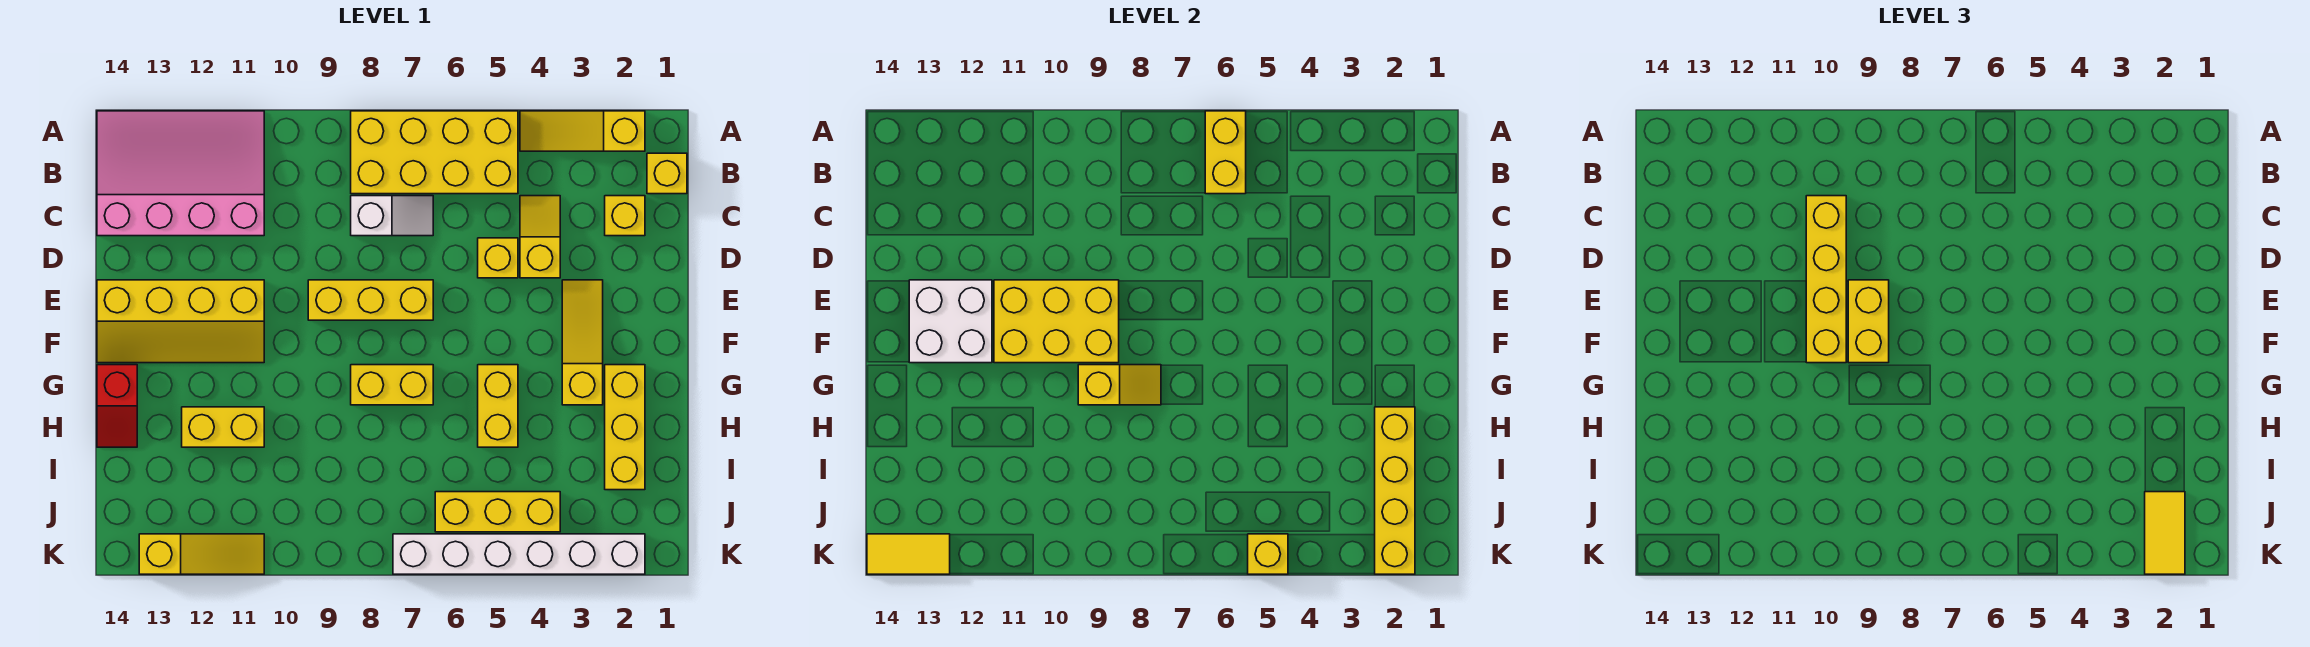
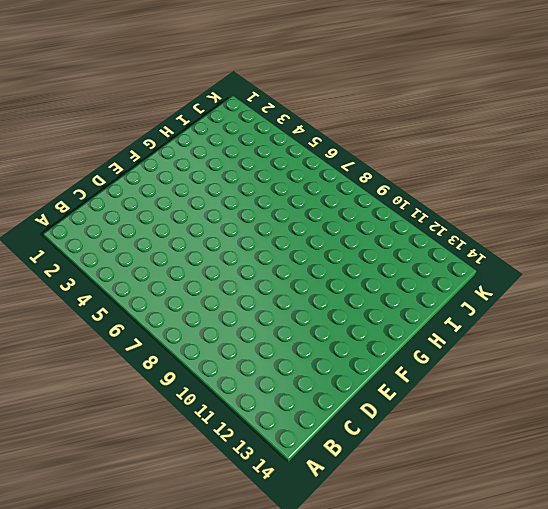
none -> yellow 1x3 slope [520,111,645,151]
none -> yellow 2x4 brick [351,111,518,194]
none -> pink 3x4 slope [97,111,264,236]

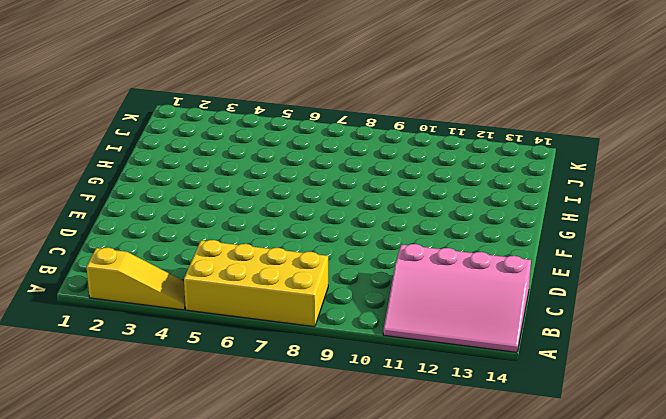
none -> yellow 1x1 brick [647,153,687,194]
none -> yellow 1x1 brick [605,196,645,236]
none -> yellow 1x2 slope [520,196,560,278]

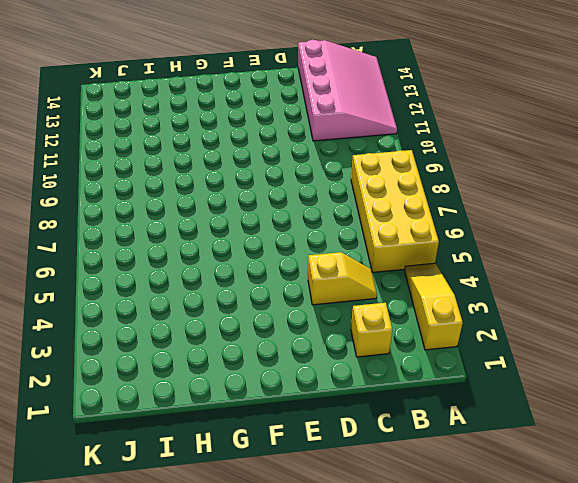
none -> yellow 1x1 brick [647,153,687,194]
none -> white 1x2 slope [351,196,433,236]
none -> yellow 1x1 brick [478,238,518,278]

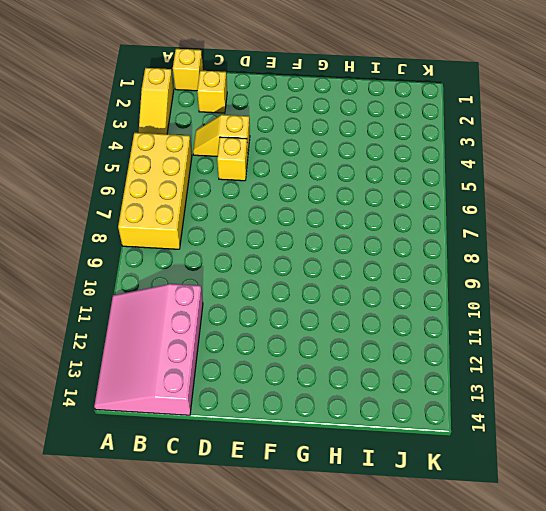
none -> white 1x2 slope [351,196,433,236]
none -> yellow 1x3 slope [562,280,603,405]
none -> yellow 1x3 brick [308,280,433,320]

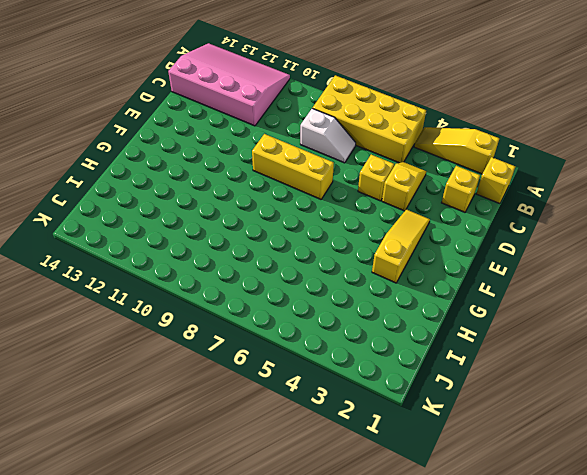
none -> yellow 2x4 slope [97,280,264,363]
none -> yellow 1x3 brick [605,365,645,490]
none -> yellow 1x2 brick [478,365,518,447]

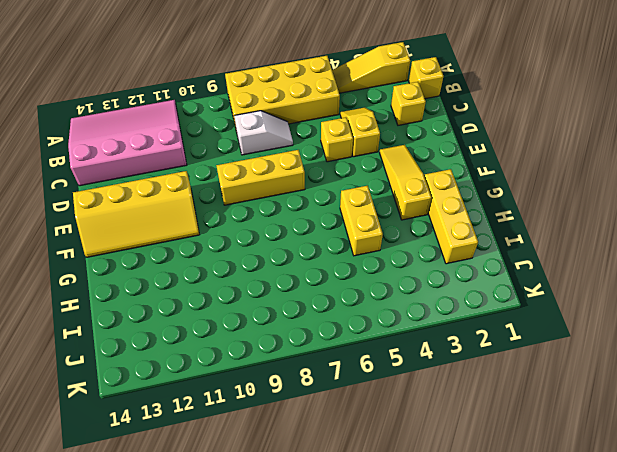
none -> yellow 1x2 brick [351,365,433,405]
none -> red 1x2 slope [97,365,137,447]
none -> yellow 1x2 brick [182,407,264,447]

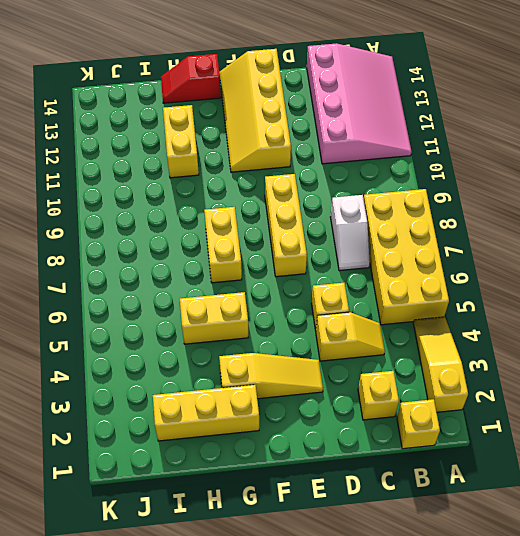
none -> yellow 1x3 brick [435,492,560,532]
none -> white 1x6 brick [393,534,645,574]
none -> yellow 1x3 slope [139,534,264,574]

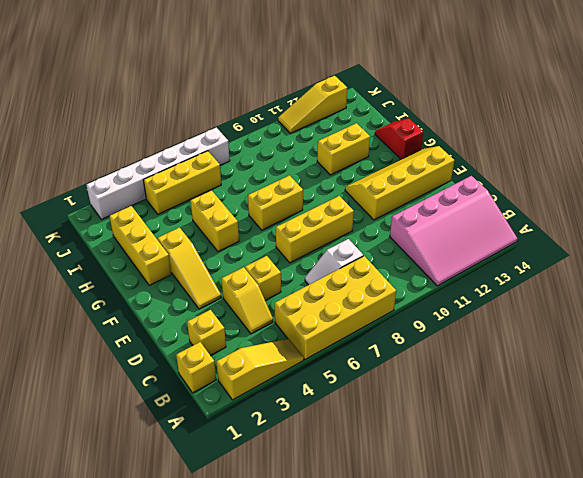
none -> yellow 1x2 brick [1205,111,1246,194]
none -> yellow 2x3 brick [994,280,1119,363]
none -> white 2x2 brick [909,280,992,363]

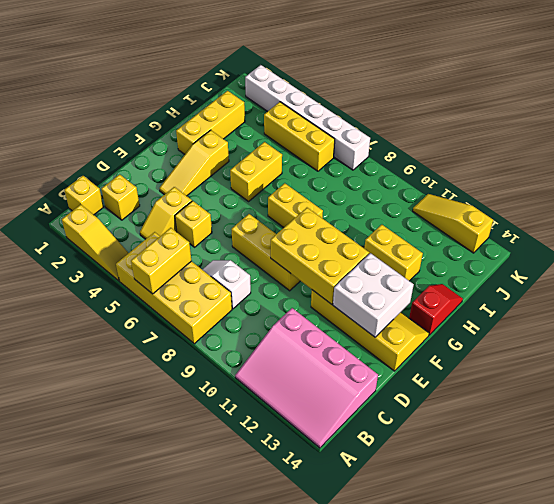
none -> yellow 1x2 slope [1078,365,1161,405]
none -> yellow 1x4 brick [1375,407,1415,574]
none -> yellow 1x1 brick [1248,534,1288,574]

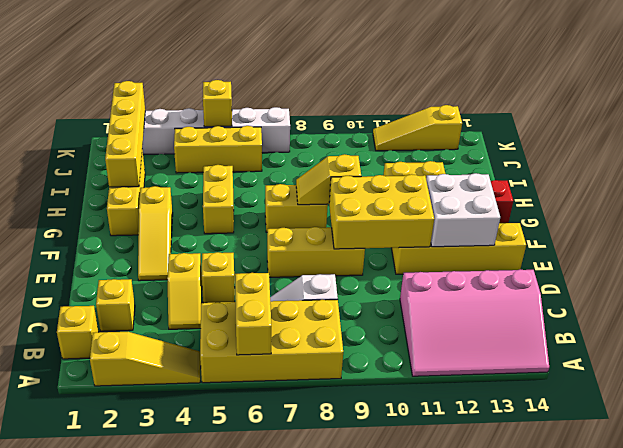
none -> yellow 1x2 tile [867,534,950,574]
none -> yellow 1x4 brick [1806,196,1846,363]
none -> yellow 1x2 brick [1848,280,1889,363]

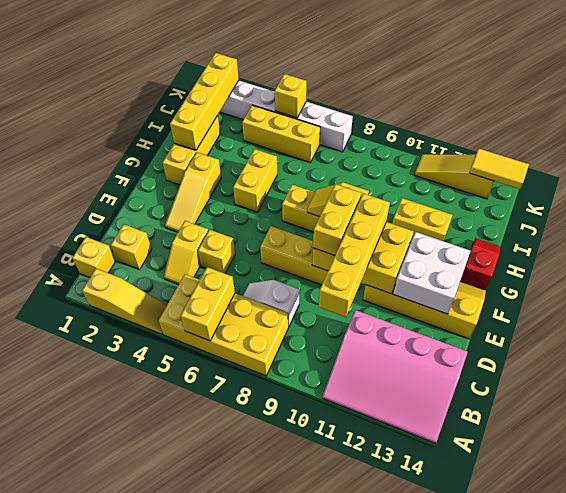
none -> yellow 1x2 tile [2145,492,2185,574]

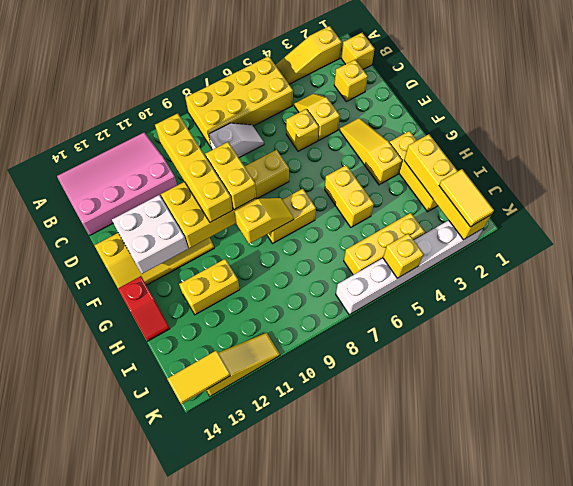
none -> yellow 1x2 brick [1205,111,1246,194]

